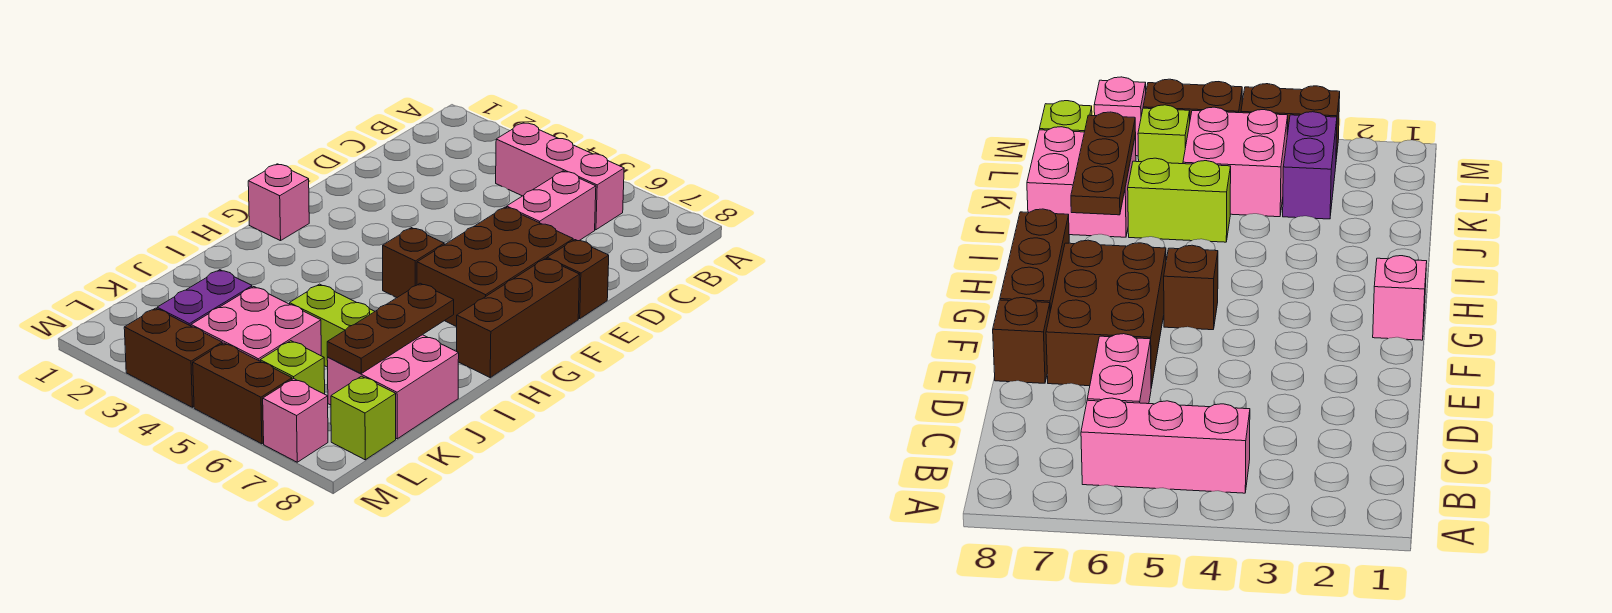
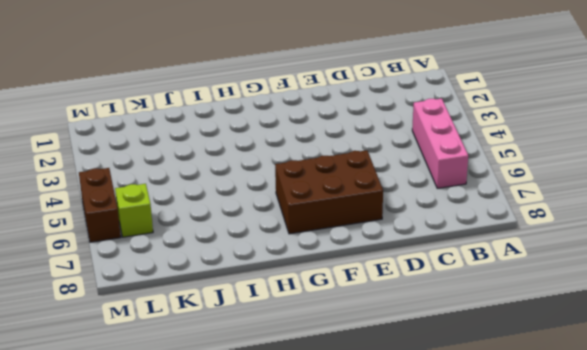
none -> pink 1x2 brick [507,171,596,241]
none -> brown 1x1 brick [547,240,609,319]
none -> brown 1x3 brick [457,258,580,377]

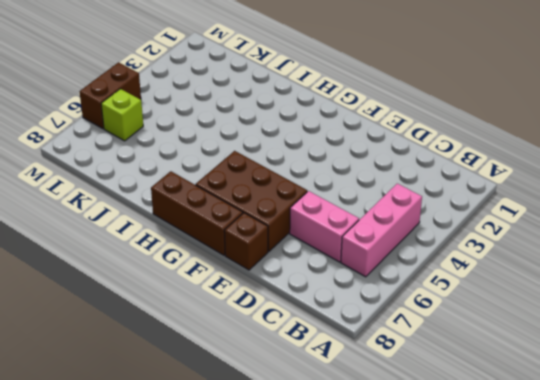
none -> pink 1x1 brick [248,164,309,241]
none -> brown 1x1 brick [383,228,444,297]
none -> lime 1x2 brick [290,284,375,367]

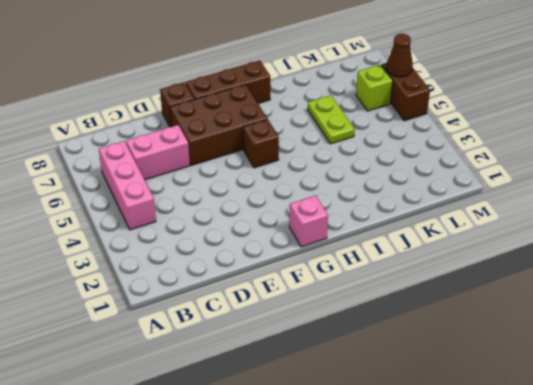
lime 1x2 plate [308,95,355,144] -> lime 1x2 brick [290,284,375,367]
brown 1x1 cone [387,34,413,77] -> none
none -> pink 2x2 brick [327,335,459,439]
none -> purple 1x2 brick [157,270,252,326]
none -> pink 2x2 brick [191,287,321,361]

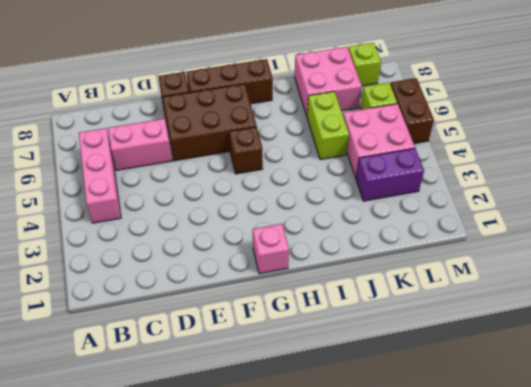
none -> brown 1x2 brick [124,308,222,407]
none -> pink 1x1 brick [263,379,328,462]
none -> brown 1x3 plate [327,283,454,373]

